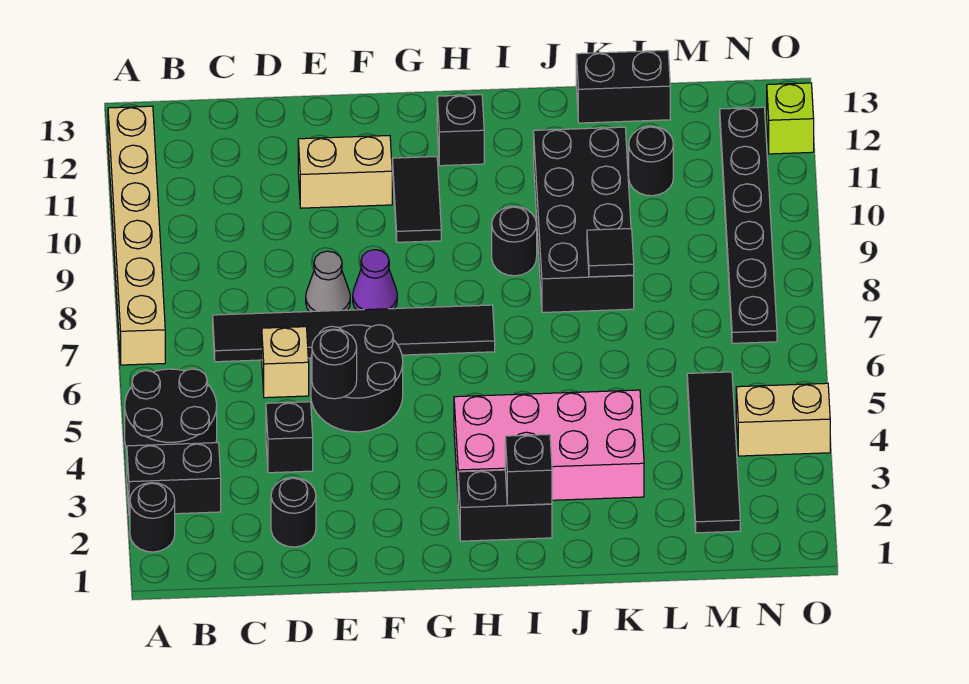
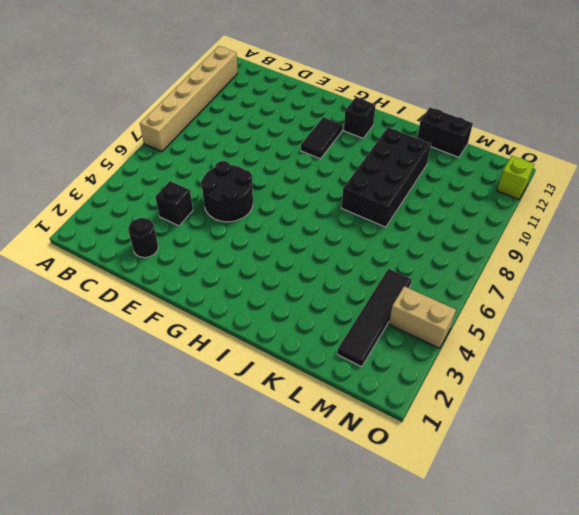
none -> black 1x1 round brick [130,483,175,552]
none -> black 1x2 brick [127,443,221,515]
none -> black 2x2 round brick [125,369,217,449]

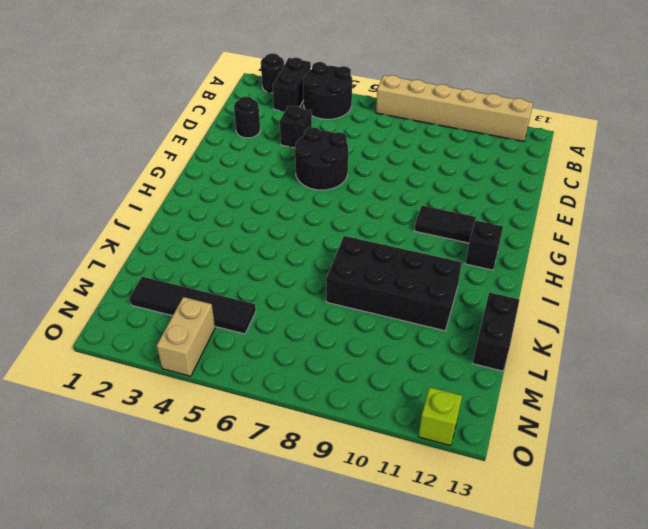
none -> black 1x6 tile [213,305,495,362]
none -> tan 1x1 brick [262,327,309,398]
none -> grey 1x1 cone [306,251,350,312]

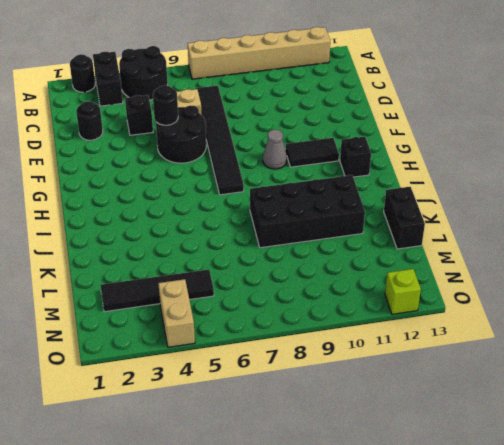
grey 1x1 cone [263,130,287,169] -> grey 1x1 cone moved to [306,251,350,312]
none -> tan 1x2 brick [298,136,392,208]
none -> purple 1x1 cone [353,250,397,310]
none -> black 1x2 brick [458,470,552,541]

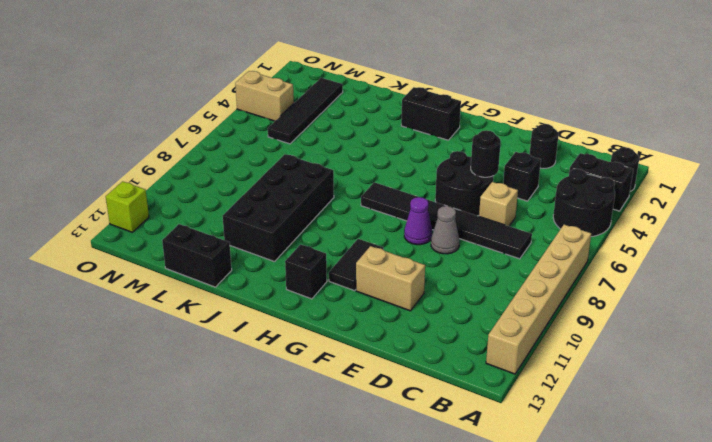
none -> pink 2x4 brick [454,390,644,500]
none -> black 1x1 round brick [492,206,537,276]
none -> black 1x1 round brick [629,126,673,196]

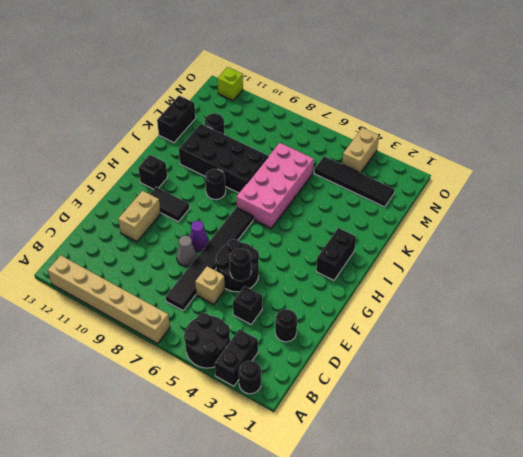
pink 2x4 brick [236,143,314,228] -> pink 2x4 brick moved to [454,390,644,500]
none -> black 1x6 plate [720,107,777,343]
none -> black 1x1 brick [505,434,552,505]
none -> black 1x1 tile [587,229,634,277]

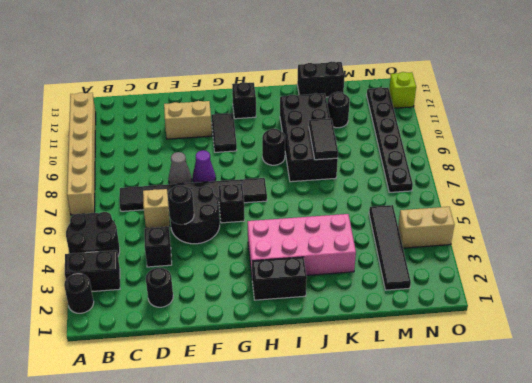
black 1x1 brick [218,184,245,223] -> black 1x1 brick moved to [505,434,552,505]
black 1x2 tile [309,119,338,160] -> black 1x1 tile [587,229,634,277]

